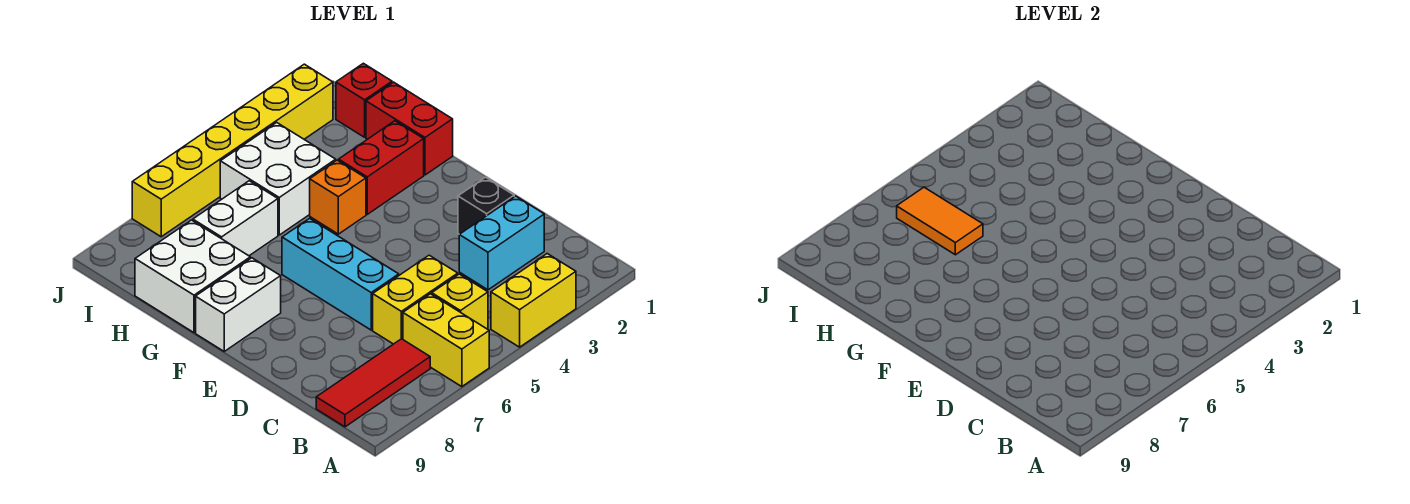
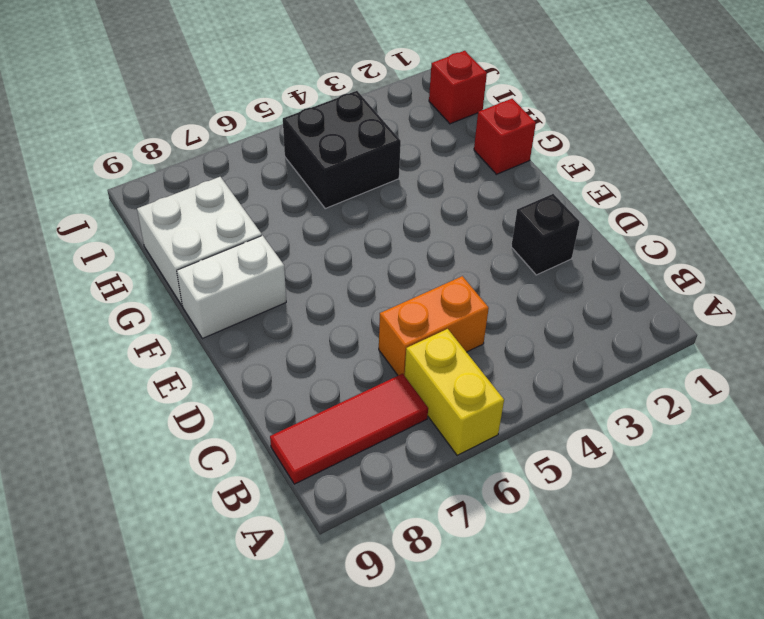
orange 1x2 brick [379,276,489,376] -> yellow 1x2 brick [373,255,458,344]
red 1x1 brick [474,99,536,174] -> red 1x2 brick [366,82,453,175]
black 2x2 brick [283,91,401,208] -> white 2x2 brick [220,123,336,235]
none -> yellow 1x2 brick [491,254,576,347]
none -> yellow 1x1 brick [432,274,488,329]
none -> cyan 1x2 brick [459,196,544,290]

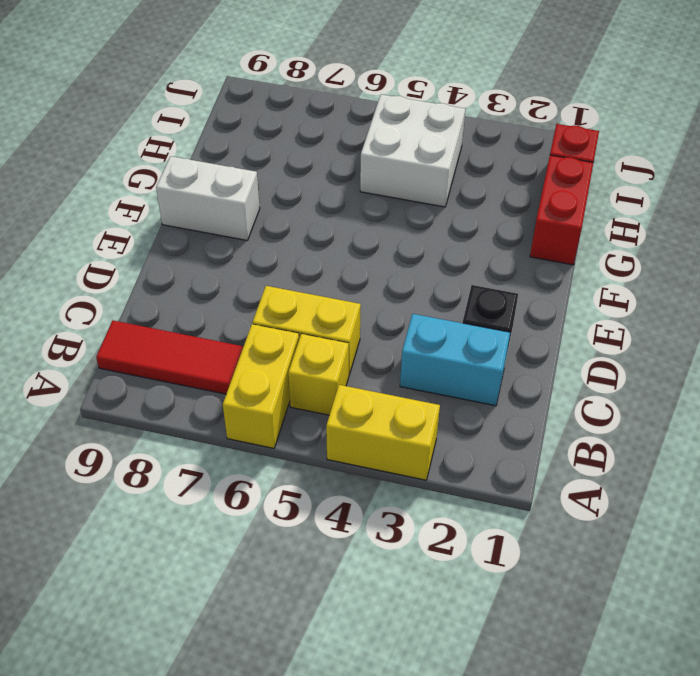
none -> cyan 1x3 brick [282,218,399,330]
none -> red 1x2 brick [339,121,424,214]
none -> orange 1x1 brick [310,160,366,234]

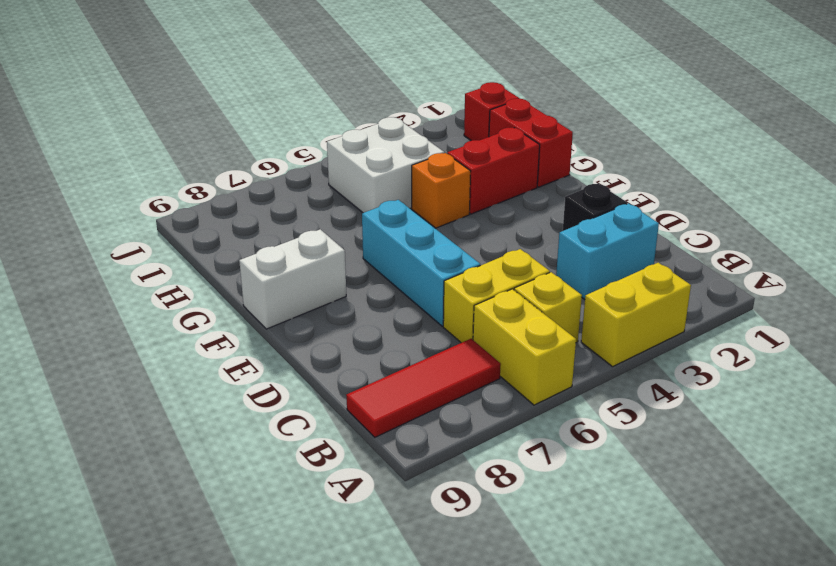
none -> white 2x2 brick [135,220,250,333]
none -> white 1x2 brick [193,181,278,256]
none -> yellow 1x6 brick [132,64,333,237]

